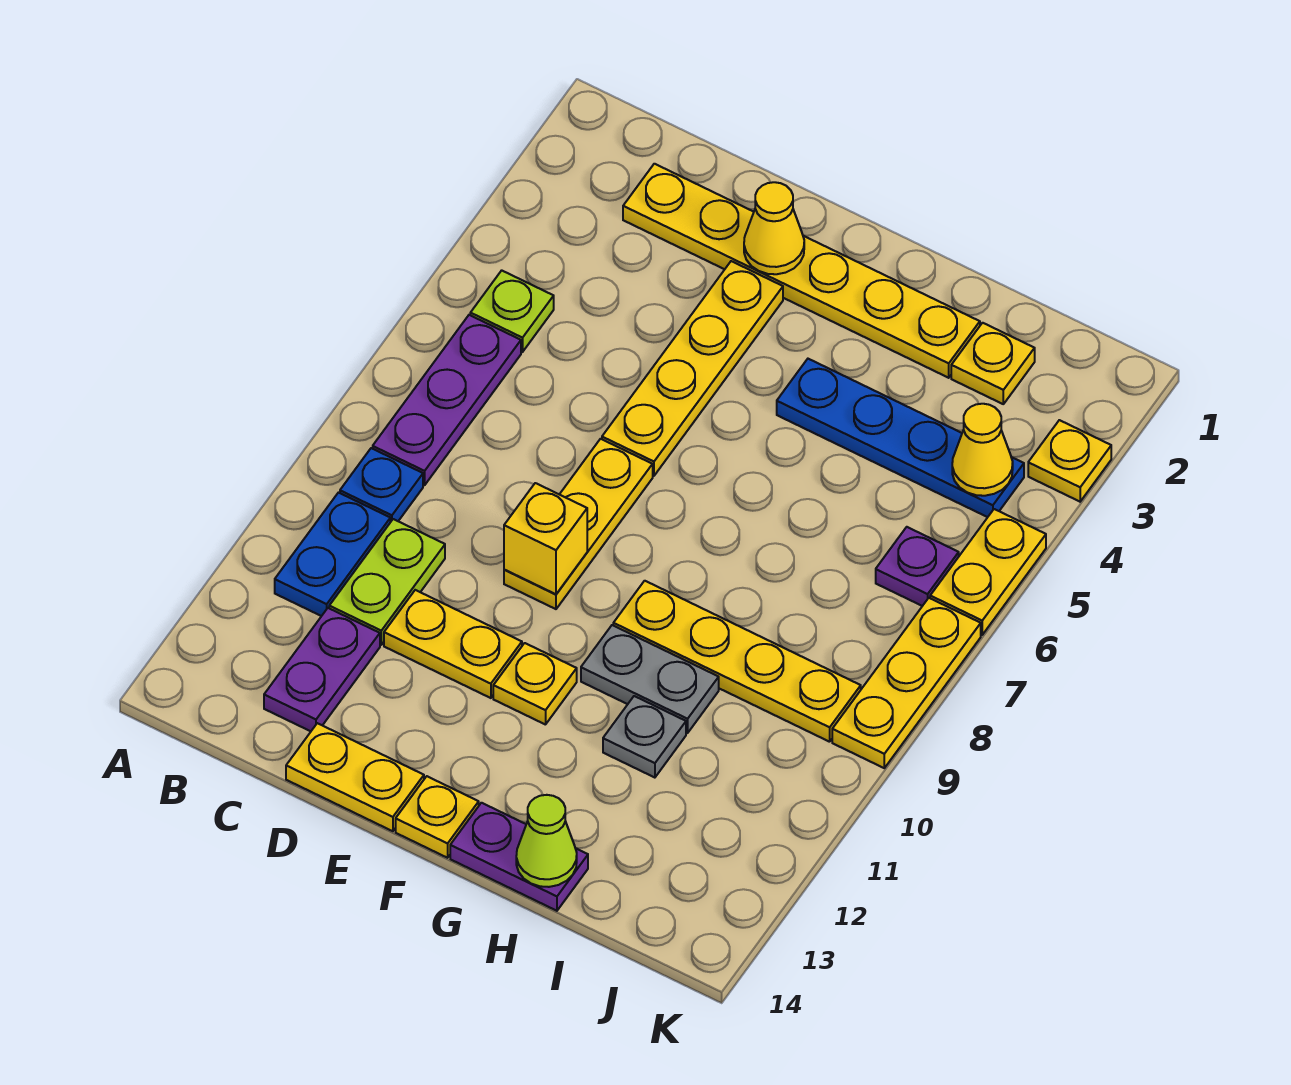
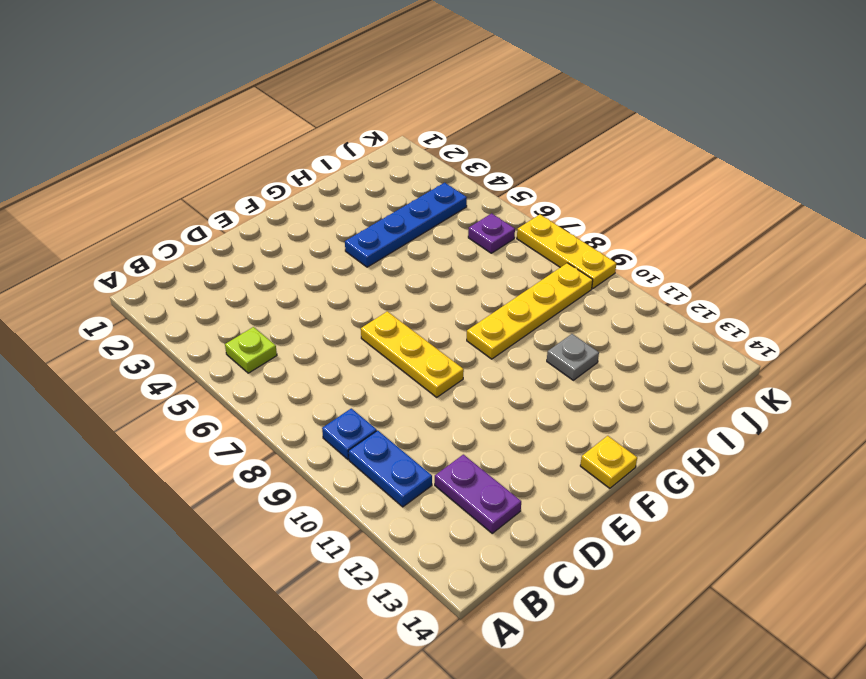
none -> purple 1x3 plate [373,315,521,485]
none -> yellow 1x6 plate [623,164,980,378]
none -> lime 1x2 plate [329,519,445,645]

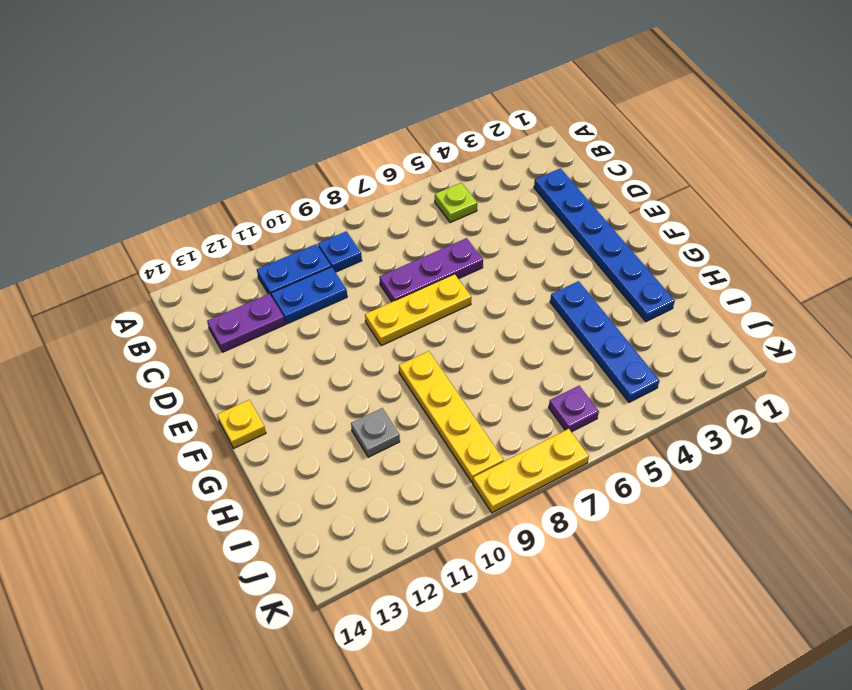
blue 1x6 plate [534,168,675,322] -> yellow 1x6 plate [623,164,980,378]
blue 1x2 plate [271,267,347,324] -> lime 1x2 plate [329,519,445,645]
purple 1x3 plate [379,238,483,302] -> purple 1x3 plate moved to [373,315,521,485]
none -> yellow 1x2 plate [384,590,522,698]
none -> yellow 1x2 plate [286,723,424,831]
none -> yellow 1x4 plate [602,261,783,476]

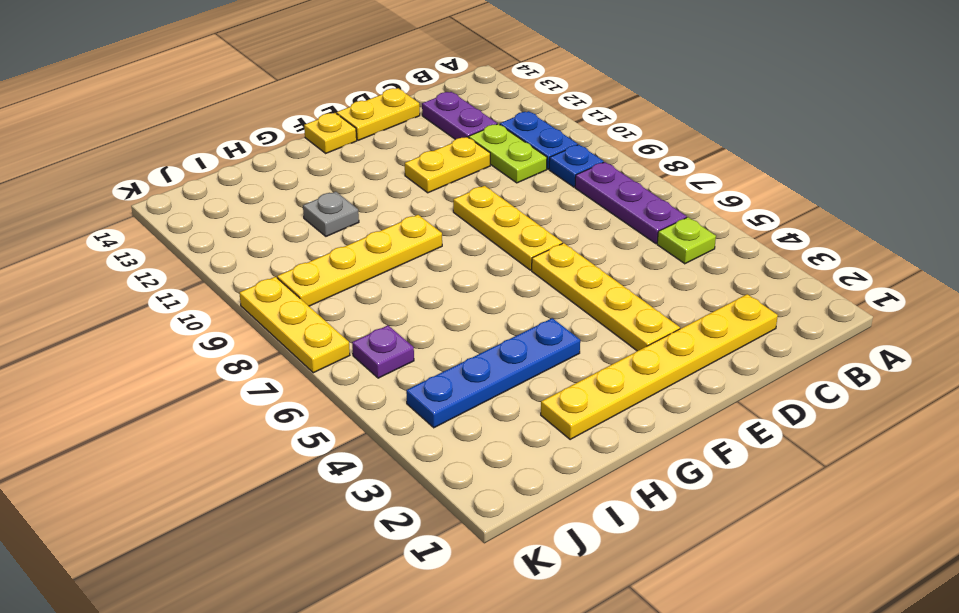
none -> yellow 1x1 plate [493,643,577,725]
none -> grey 1x2 plate [581,625,719,733]
none -> purple 1x2 plate [450,803,588,911]

